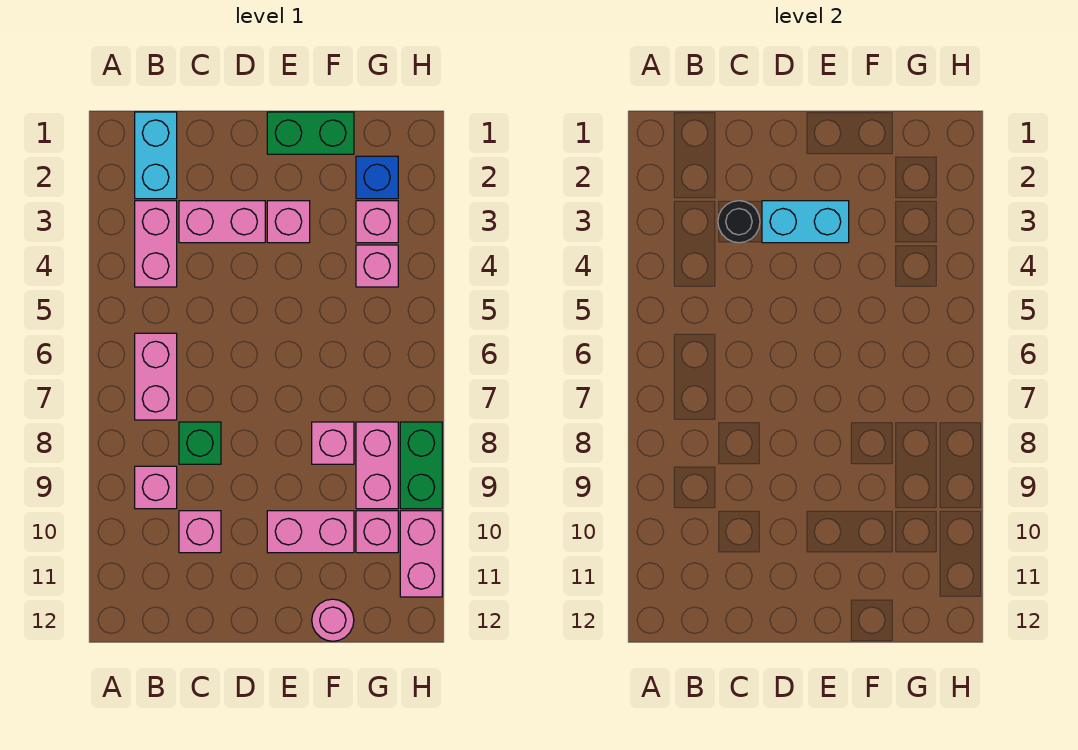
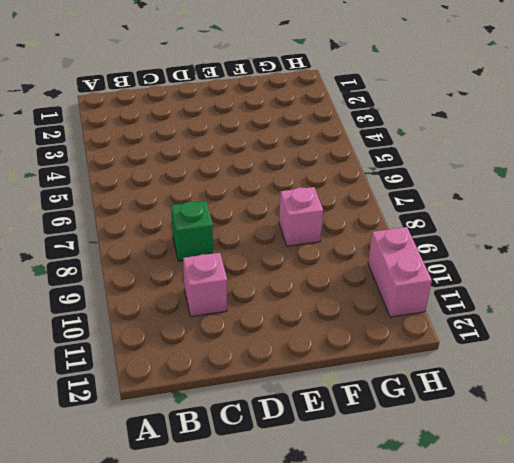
none -> cyan 1x2 brick [135,112,177,199]
none -> pink 1x2 brick [135,201,177,287]
none -> pink 1x2 brick [135,333,177,420]

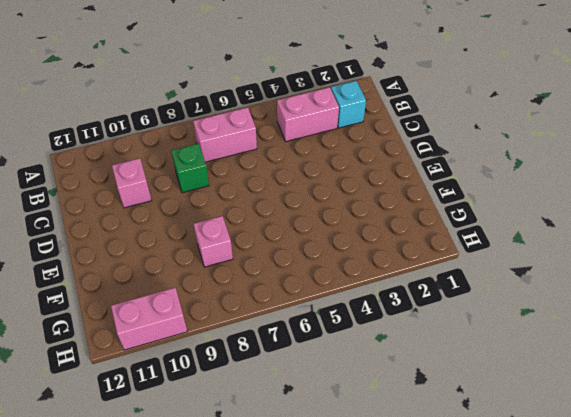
cyan 1x1 brick [331,81,366,128] -> cyan 1x2 brick [135,112,177,199]
none -> pink 1x1 brick [135,466,177,509]
none -> pink 1x2 brick [179,201,265,243]
none -> green 1x2 brick [267,112,354,154]

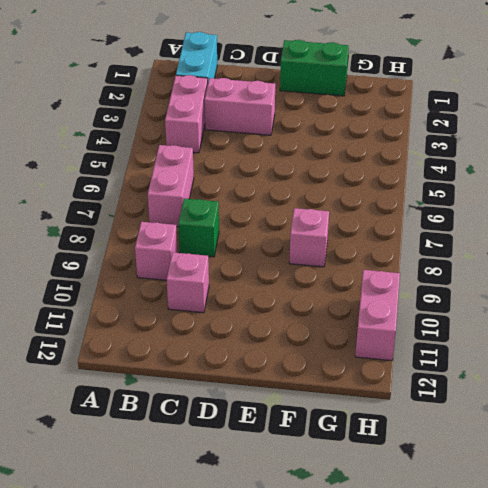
none -> pink 1x1 brick [267,201,310,243]
none -> pink 1x2 brick [267,511,354,553]
none -> pink 1x1 round brick [312,599,354,641]

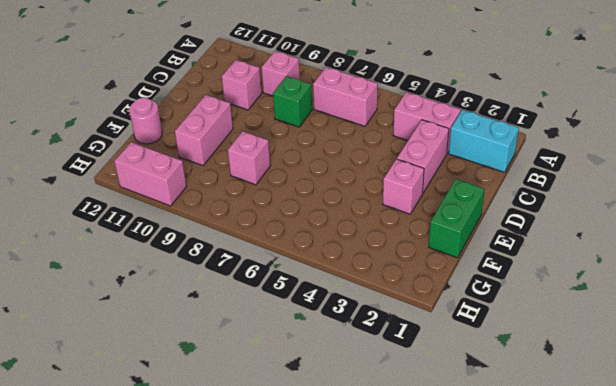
none -> blue 1x1 brick [356,156,398,199]
none -> pink 1x1 brick [356,201,398,243]
none -> pink 1x1 brick [356,245,398,287]

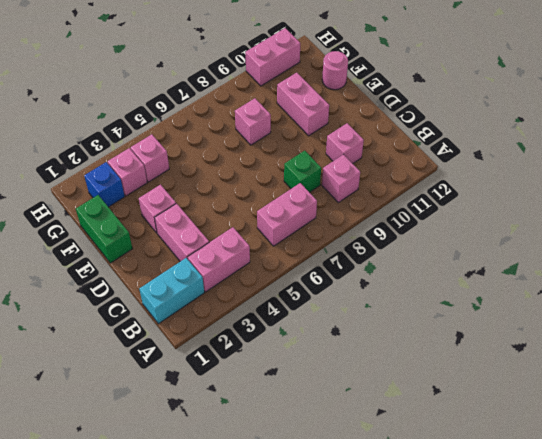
none -> pink 1x2 brick [356,422,398,509]
none -> pink 1x1 brick [356,511,398,553]
none -> green 1x2 brick [400,422,442,509]

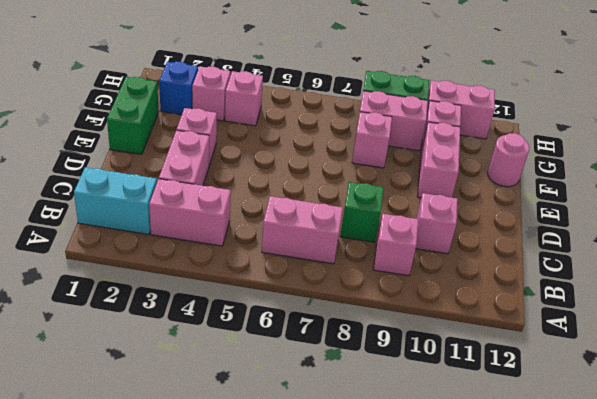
none -> black 1x1 round brick [718,201,760,243]
none -> cyan 1x2 brick [762,201,849,243]

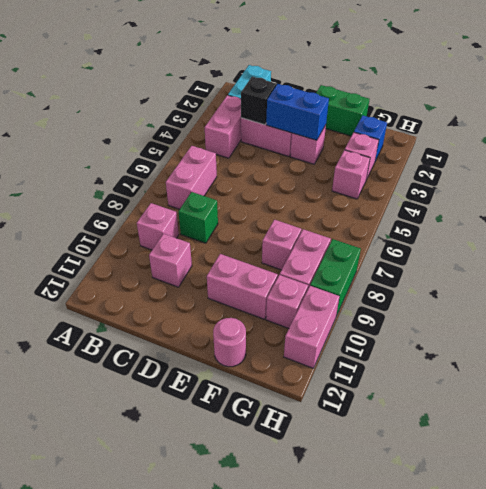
black 1x1 brick [241,77,276,125] -> black 1x1 round brick [718,201,760,243]
blue 1x2 brick [266,84,329,140] -> cyan 1x2 brick [762,201,849,243]

